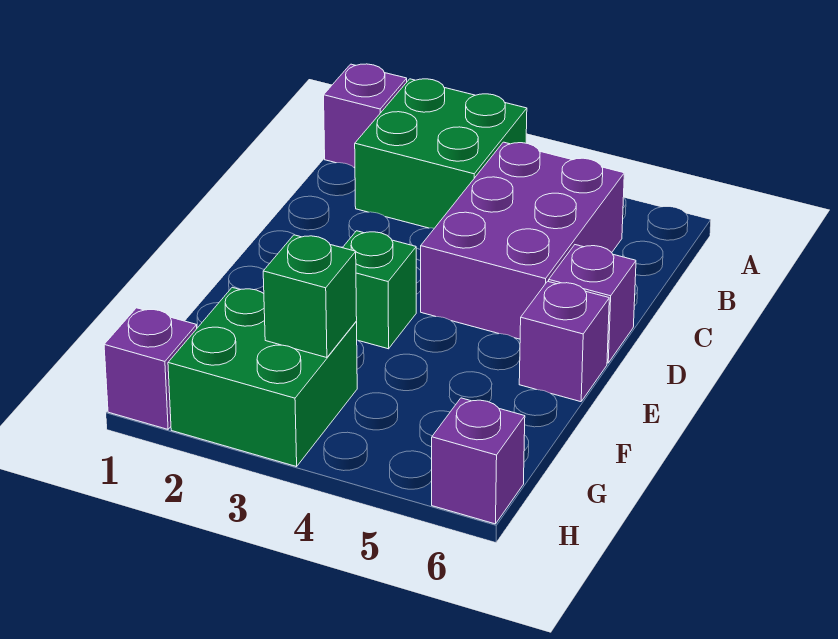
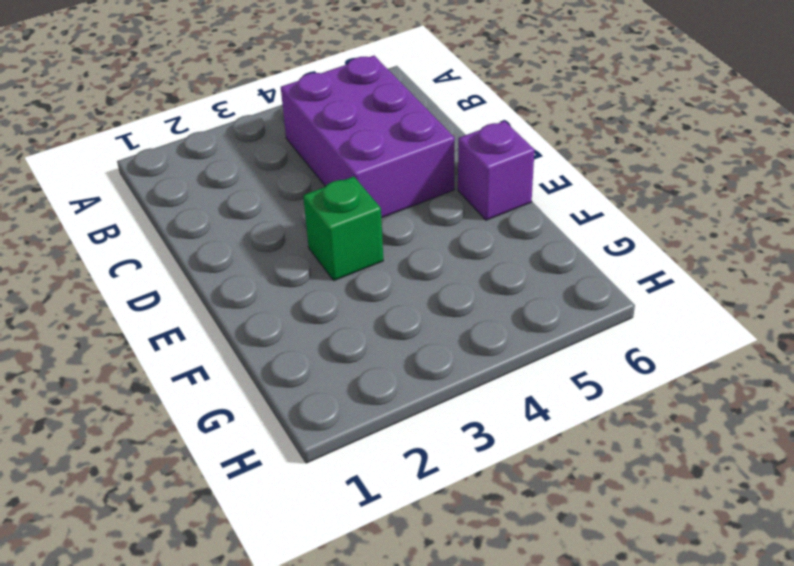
none -> purple 1x1 brick [324,64,407,168]
none -> green 2x2 brick [355,79,527,228]

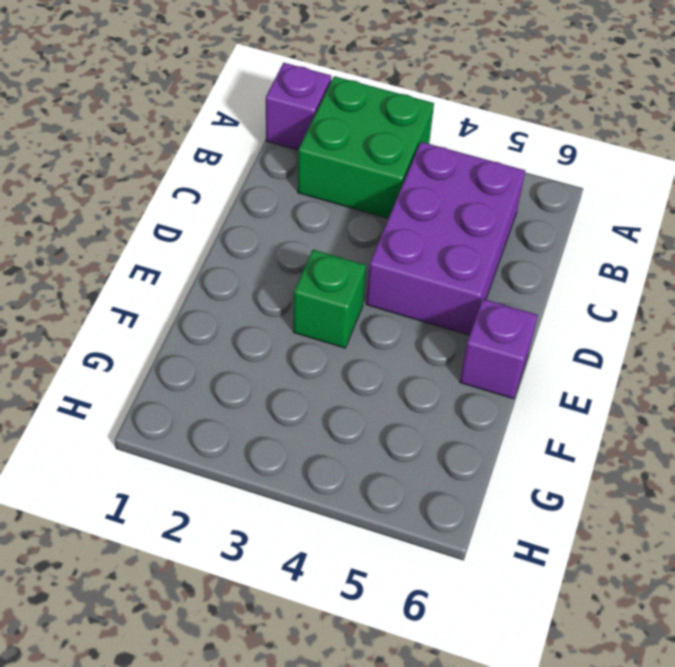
none -> purple 1x1 brick [549,245,636,363]
none -> green 2x2 brick [168,287,357,467]

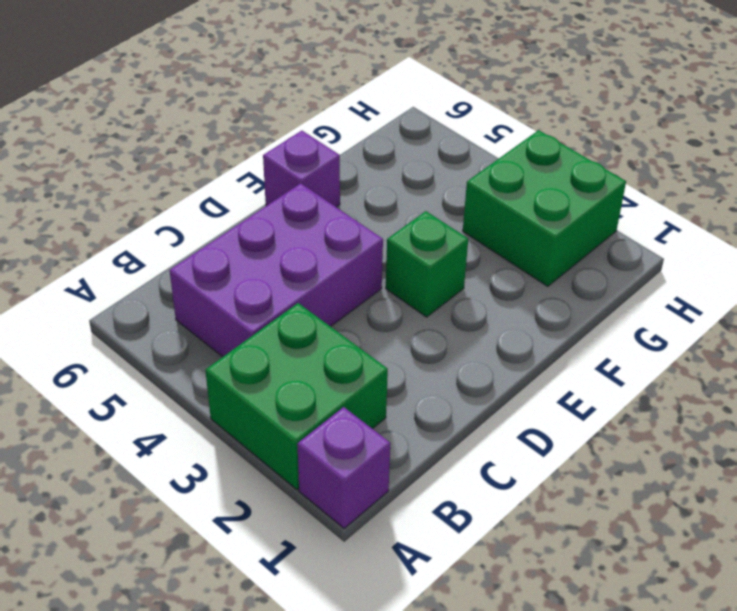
none -> purple 1x1 brick [549,245,636,363]
none -> purple 1x1 brick [104,308,197,429]

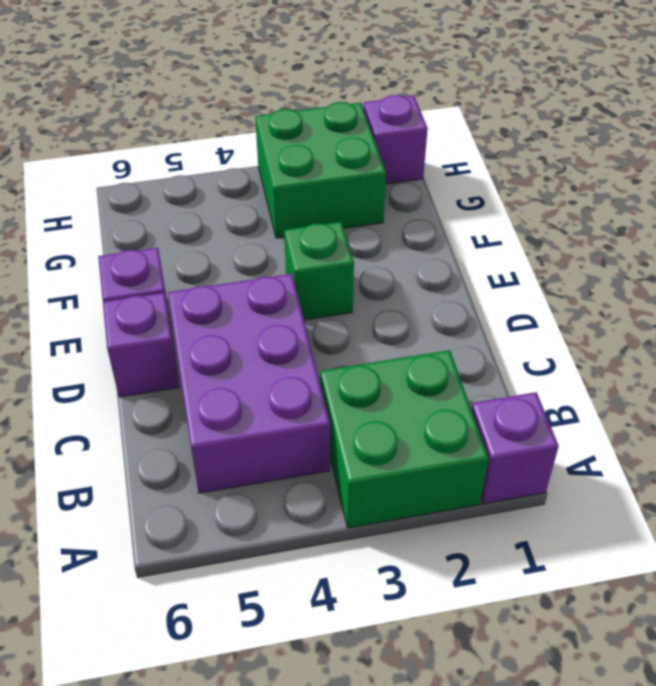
none -> purple 1x1 brick [432,398,525,524]
none -> green 1x1 brick [263,235,357,358]

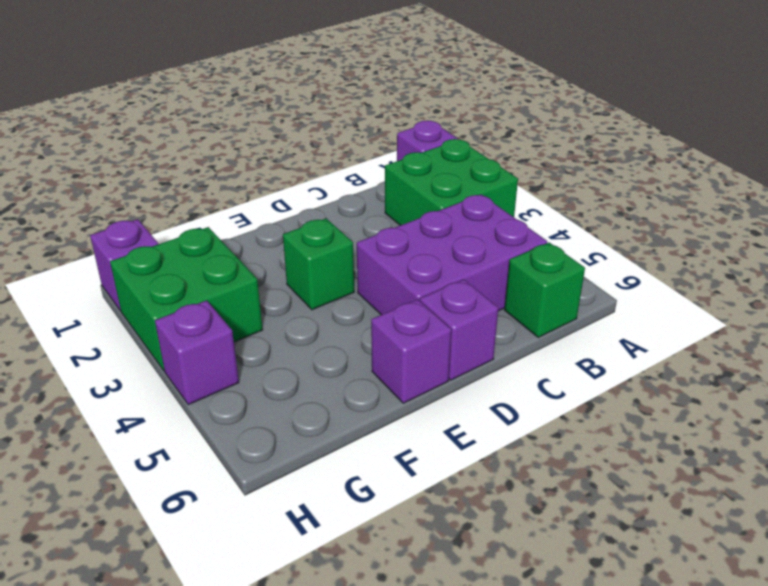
green 1x1 brick [505,243,585,337] -> green 1x1 brick moved to [263,235,357,358]
purple 1x1 brick [155,300,239,405] -> purple 1x1 brick moved to [432,398,525,524]

